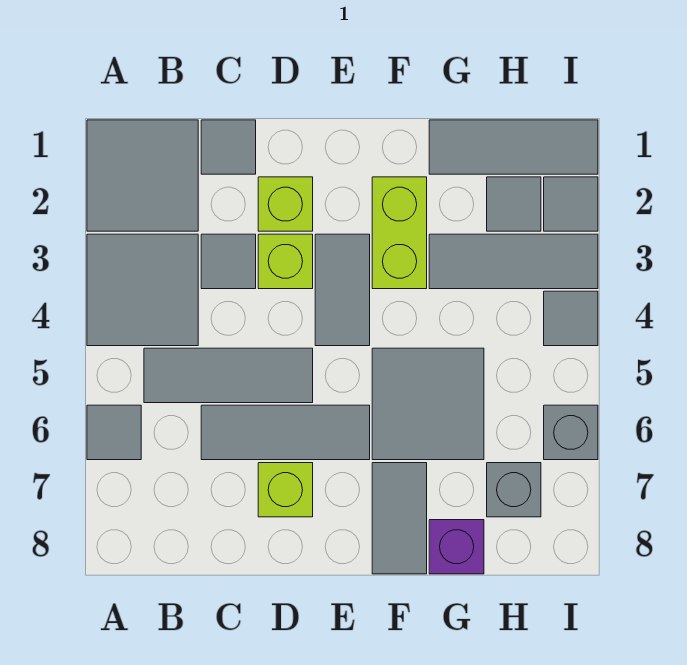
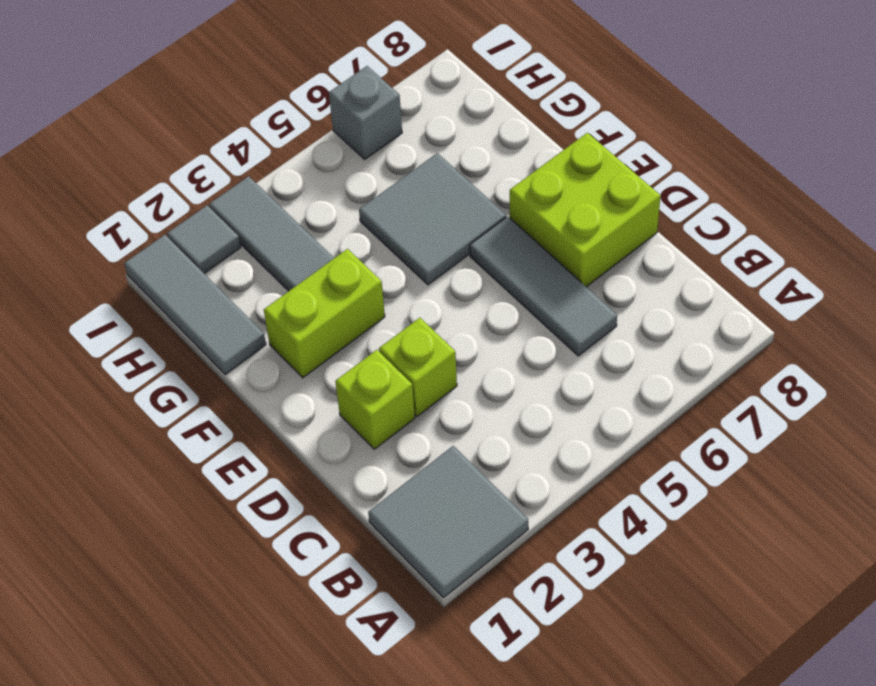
lime 2x2 brick [510,133,660,287] -> lime 1x1 brick [258,463,313,517]
none -> grey 2x2 tile [87,234,198,346]
none -> grey 1x1 tile [87,405,141,460]
none -> grey 1x3 tile [144,348,313,403]

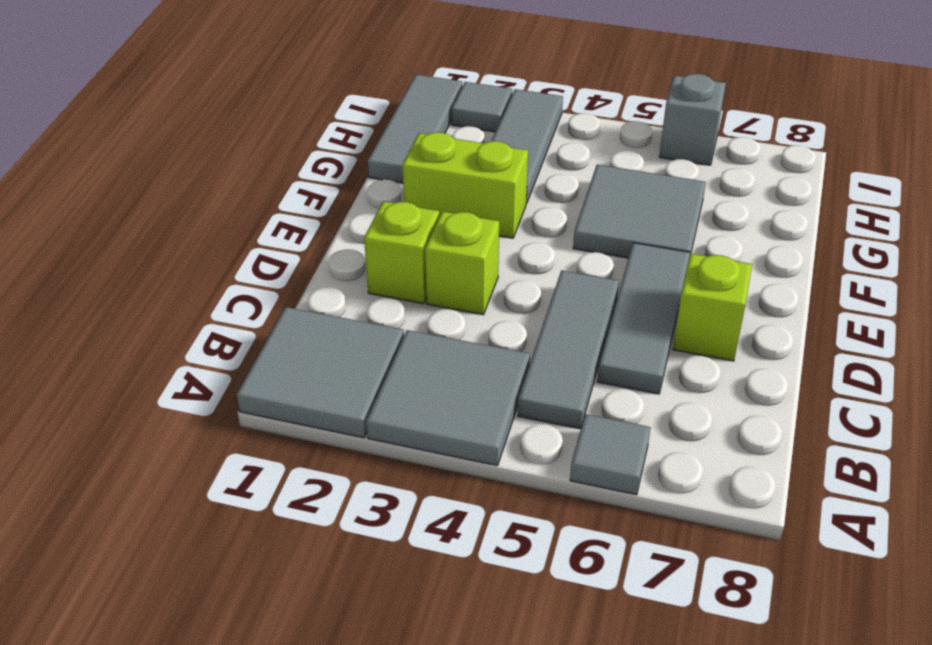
none -> grey 1x1 tile [201,120,256,174]
none -> grey 1x1 tile [201,234,256,289]
none -> grey 1x2 tile [315,234,370,346]

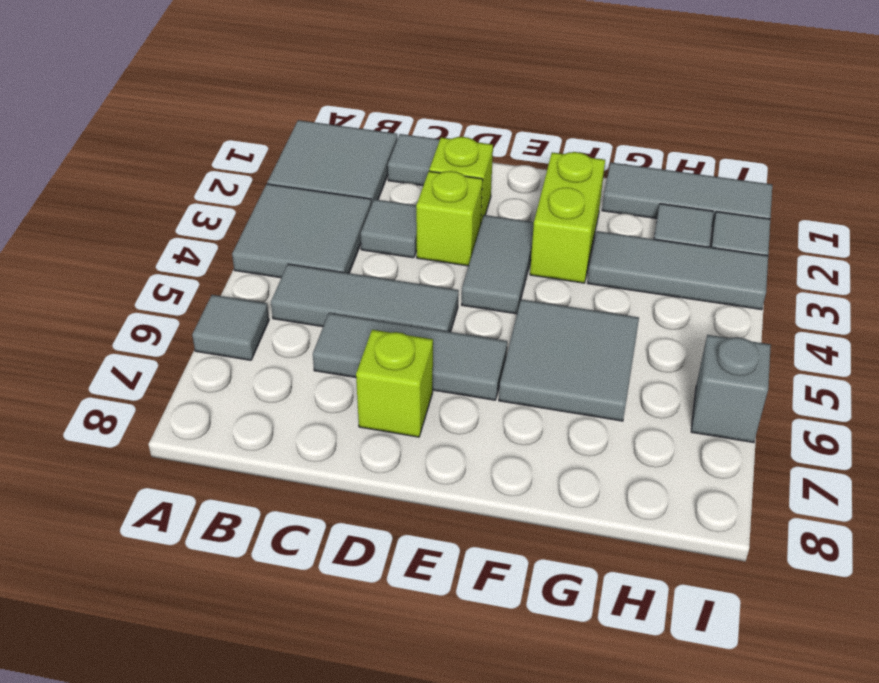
none -> grey 1x2 tile [372,463,427,574]
none -> purple 1x1 brick [429,520,484,574]
none -> grey 1x1 brick [487,463,541,517]

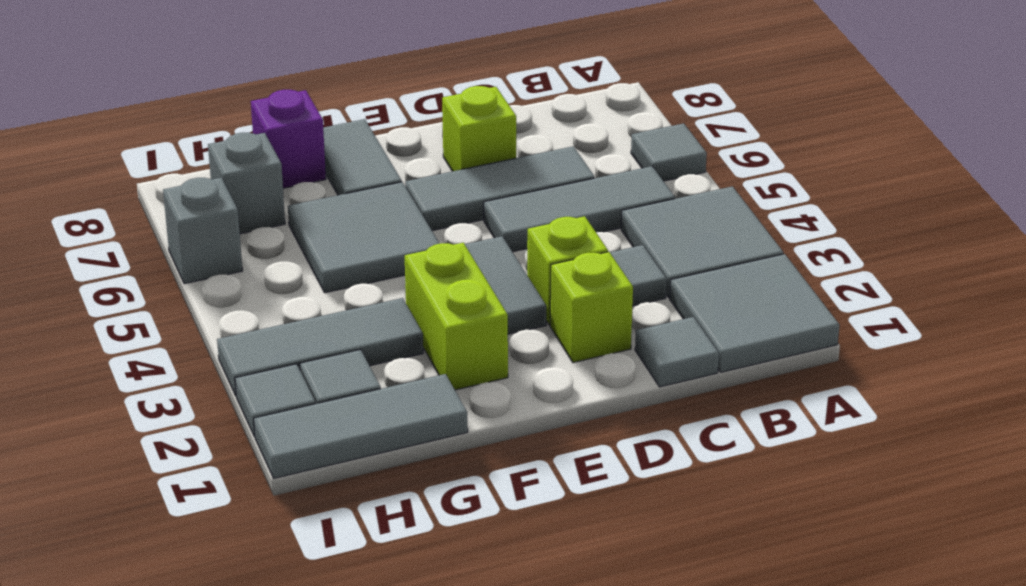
none -> grey 1x1 tile [544,291,598,346]

